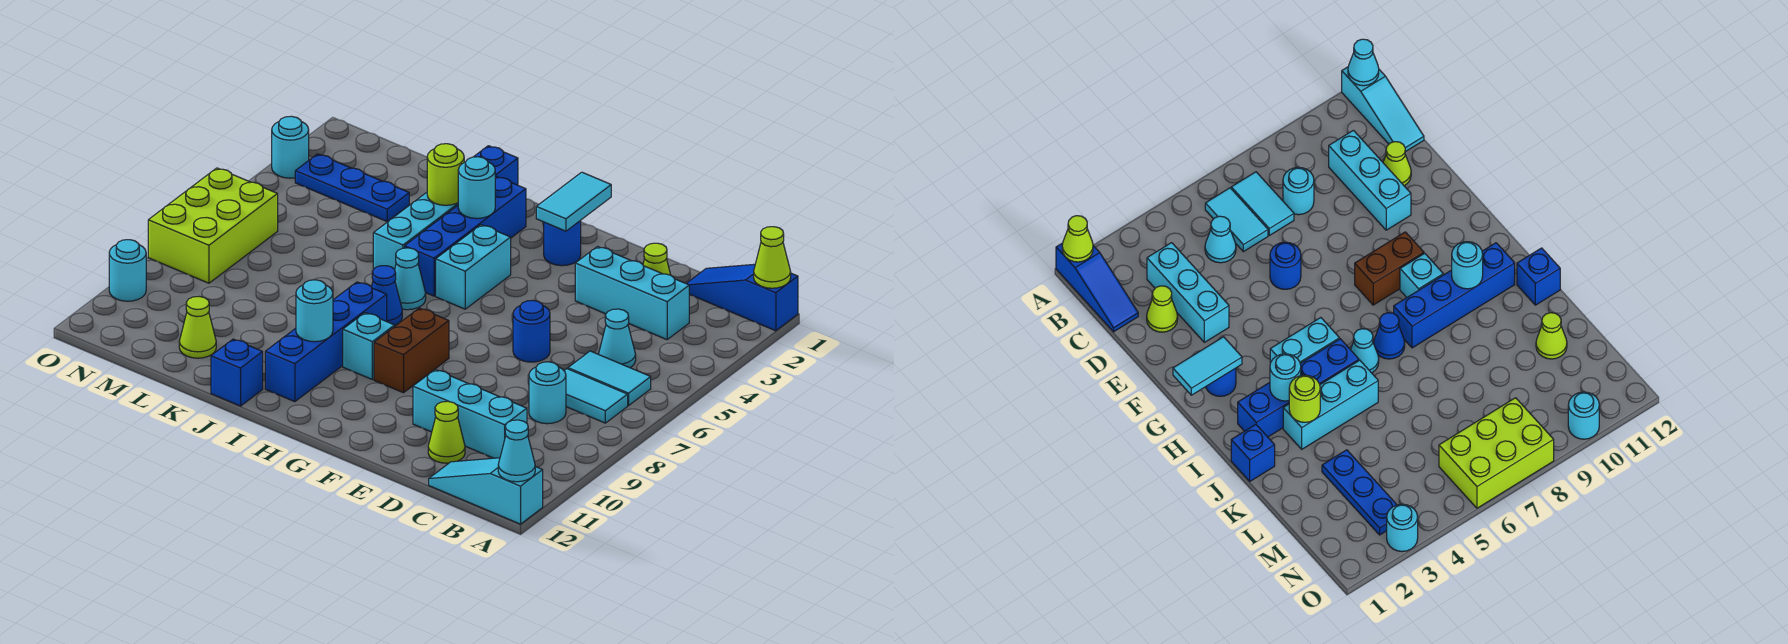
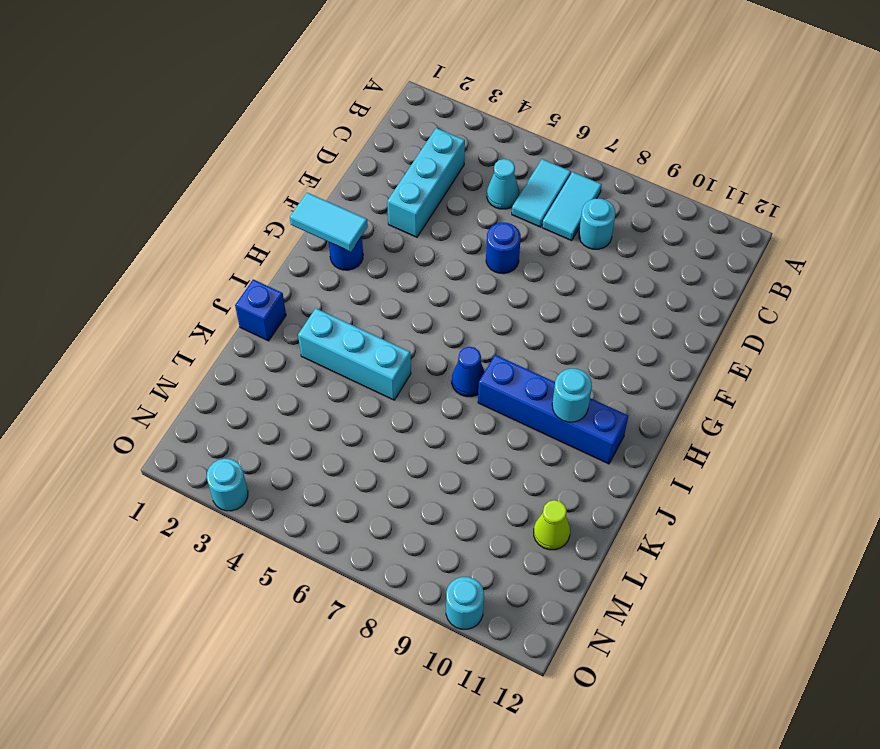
none -> blue 1x3 slope [686,264,798,331]
none -> cyan 1x3 slope [429,458,543,524]
none -> cyan 1x3 brick [413,370,527,458]
none -> lime 1x1 cone [643,243,671,275]

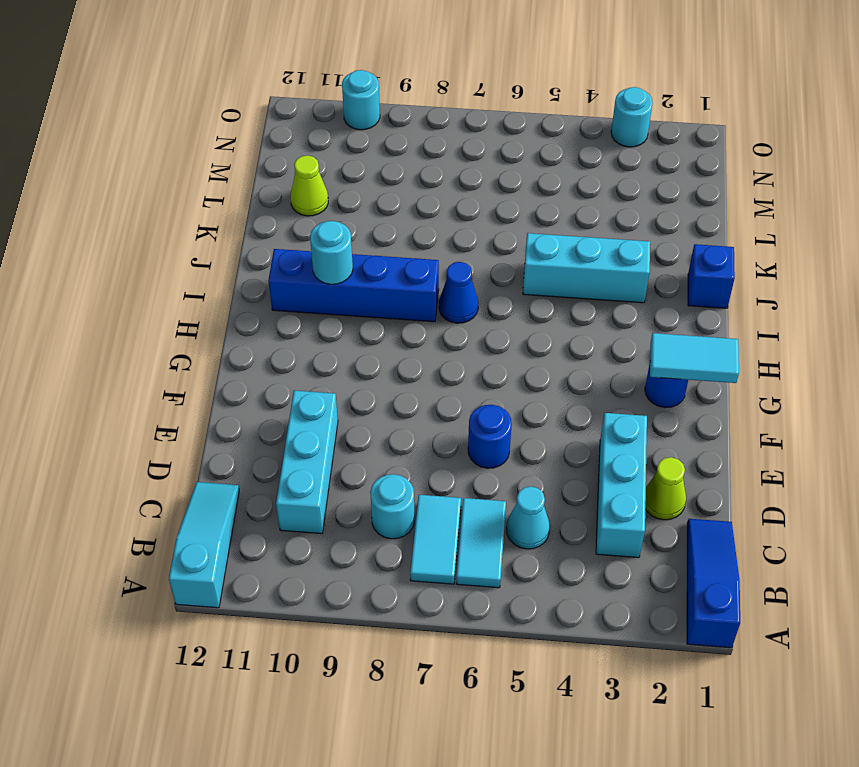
none -> lime 1x1 cone [428,401,465,463]
none -> brown 1x2 brick [374,308,449,393]
none -> cyan 1x2 brick [436,225,511,309]
none -> cyan 1x1 brick [343,313,395,379]

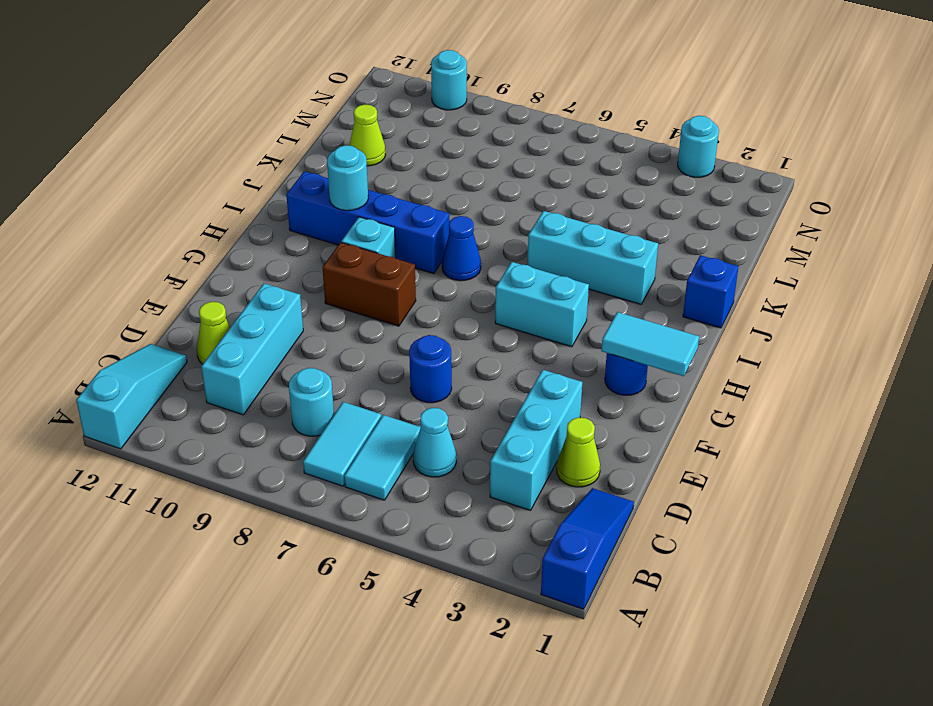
none -> blue 1x4 brick [405,176,526,296]
none -> cyan 1x1 cone [395,248,426,310]
none -> blue 1x1 brick [211,339,263,406]
none -> blue 1x3 plate [295,154,409,222]

